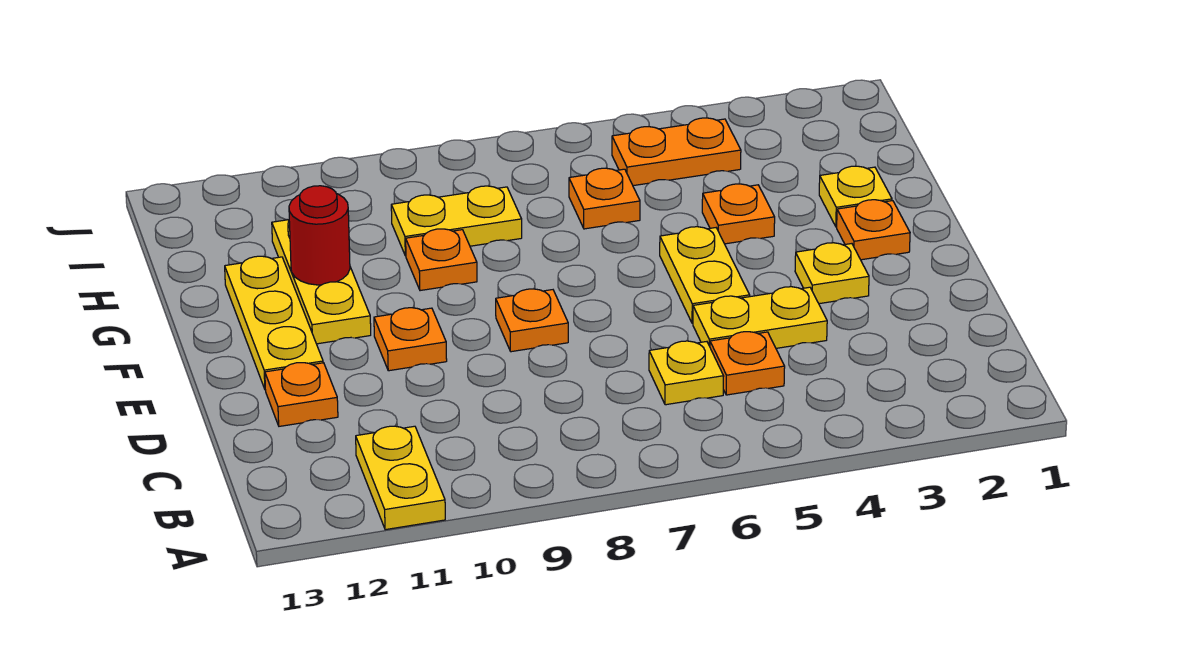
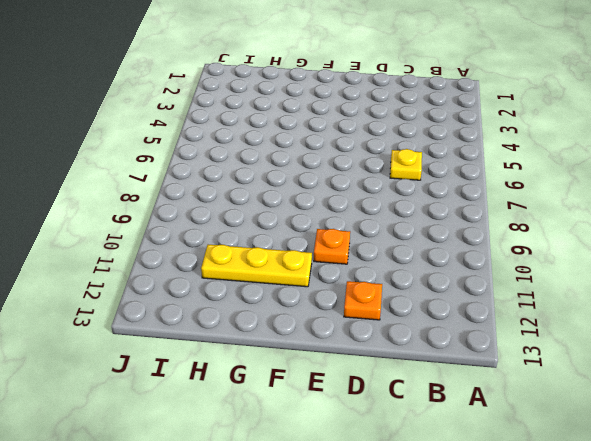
none -> yellow 1x2 plate [356,426,445,530]
none -> orange 1x1 plate [710,332,785,395]
none -> yellow 1x2 plate [693,287,827,348]

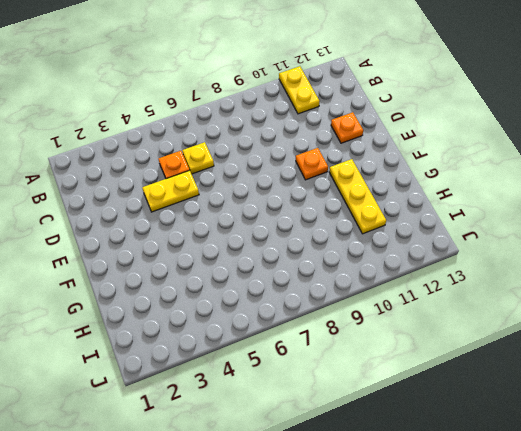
none -> yellow 1x1 plate [795,243,869,304]
none -> yellow 1x2 plate [660,227,750,323]
none -> orange 1x1 plate [496,289,568,352]

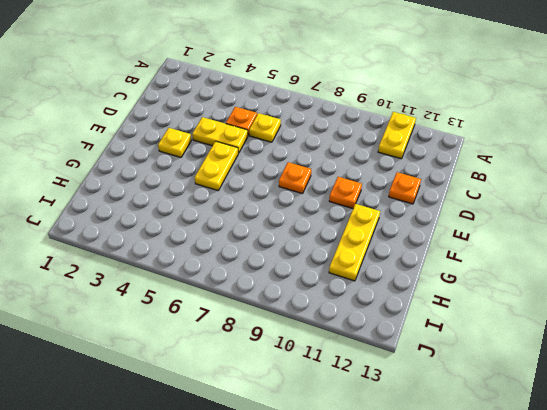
none -> yellow 1x3 plate [225,256,323,389]
none -> orange 1x1 plate [837,200,910,260]
none -> yellow 1x1 plate [819,166,892,227]

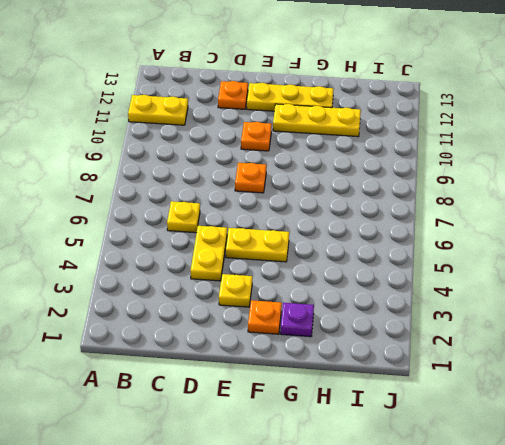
purple 1x1 plate [280,303,314,337] -> yellow 1x1 plate [819,166,892,227]
none -> orange 1x1 plate [710,332,785,395]
none -> orange 1x1 plate [702,184,775,244]
none -> orange 1x1 plate [406,229,477,291]

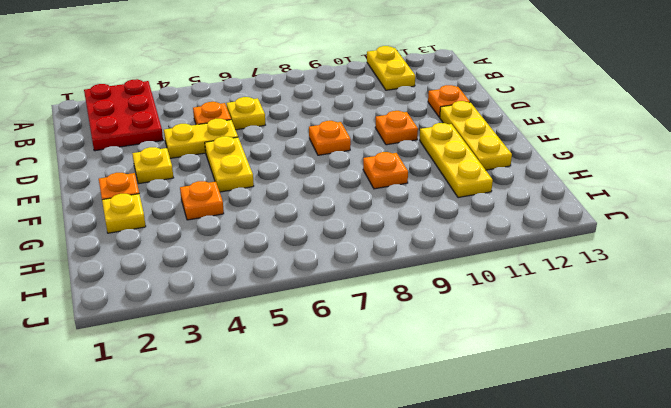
red 2x3 plate [84,79,163,151] -> none
none -> orange 1x1 plate [569,168,640,229]
none -> yellow 1x2 plate [391,186,522,256]
none -> orange 1x2 plate [612,118,741,186]

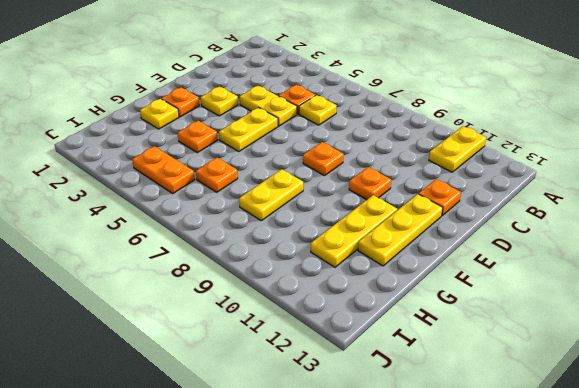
yellow 1x2 plate [239,169,303,221] -> yellow 1x2 plate turned to [391,186,522,256]
none -> orange 1x1 plate [406,229,477,291]
none -> red 1x1 round brick [289,186,350,285]

